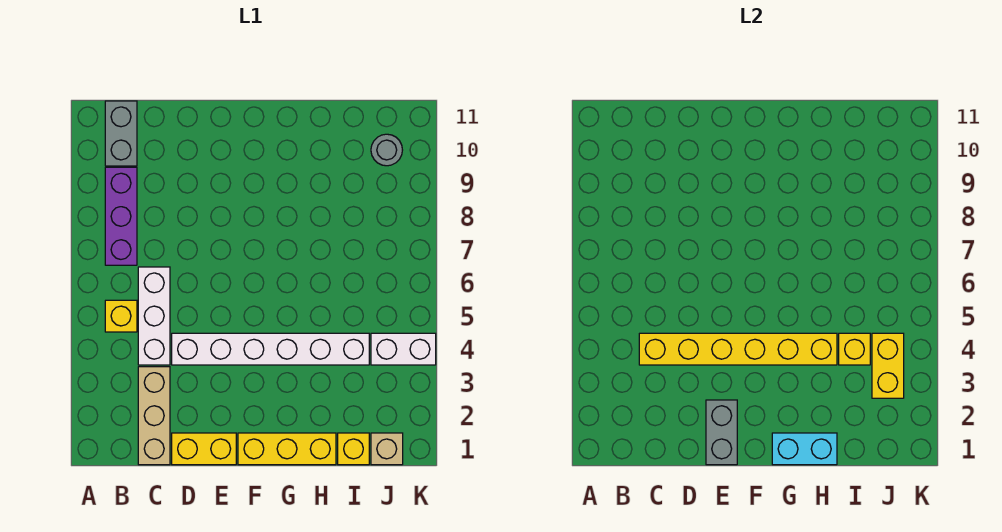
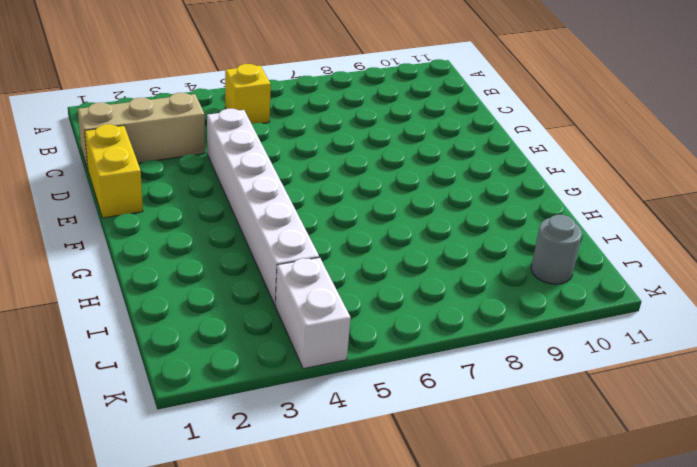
none -> purple 1x3 brick [105,167,137,265]
none -> grey 1x2 brick [105,101,137,166]
none -> white 1x3 brick [138,267,170,365]

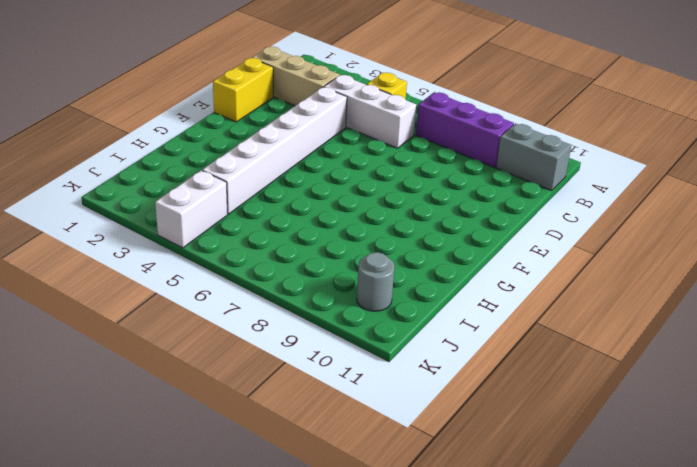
none -> yellow 1x3 brick [238,433,336,465]
none -> yellow 1x1 brick [338,433,369,465]
none -> tan 1x1 brick [371,433,403,465]

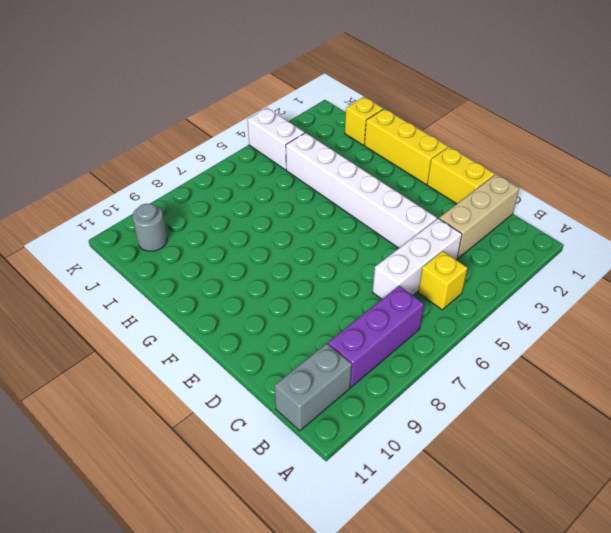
none -> tan 1x1 brick [371,433,403,465]
none -> yellow 1x6 brick [639,333,837,365]
none -> grey 1x2 brick [706,400,737,465]

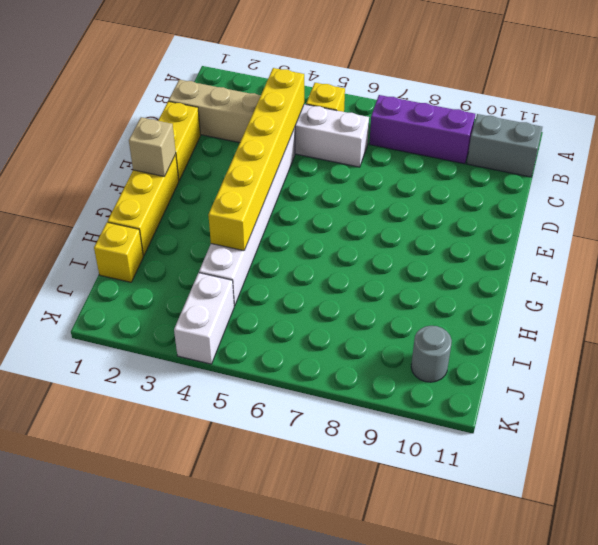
tan 1x1 brick [129,117,176,177] -> tan 1x1 brick moved to [371,433,403,465]
none -> grey 1x2 brick [706,400,737,465]
none -> cyan 1x2 brick [772,433,837,465]
none -> yellow 1x1 brick [839,333,870,365]

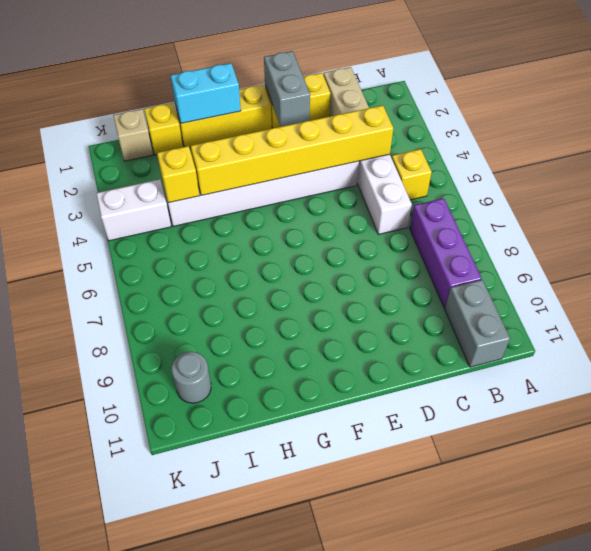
none -> yellow 1x2 brick [872,333,904,398]

